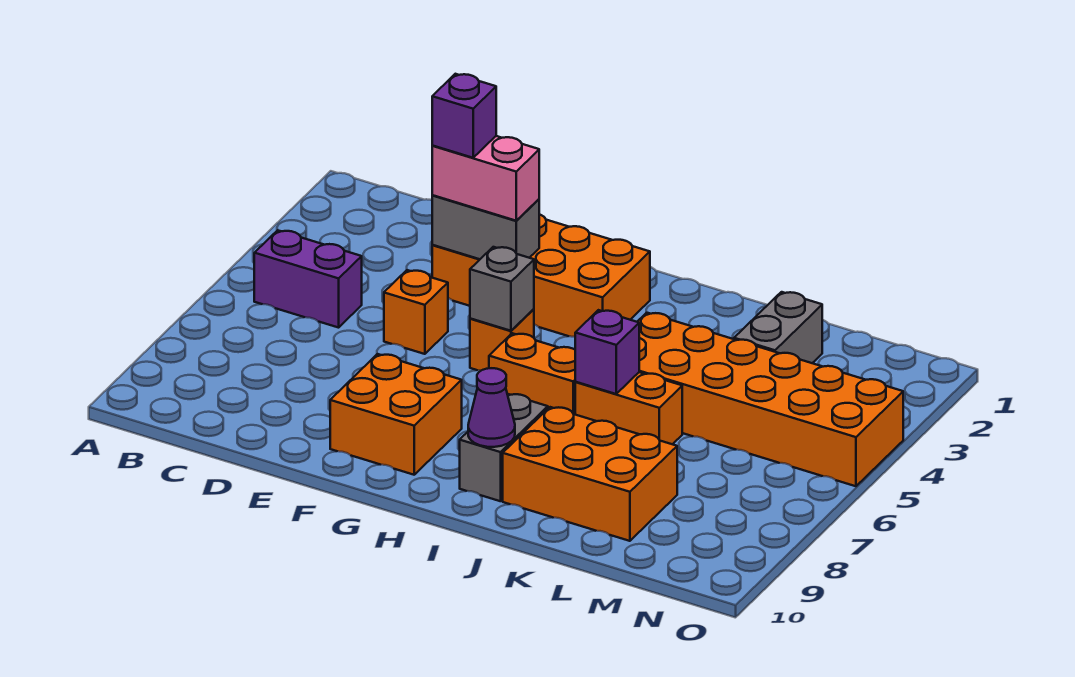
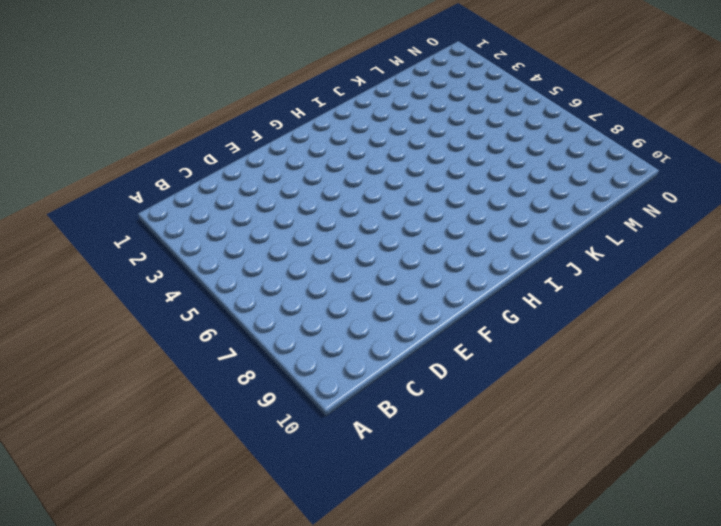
none -> purple 1x2 brick [254,230,362,328]
none -> orange 2x4 brick [432,214,650,337]
none -> orange 1x1 brick [384,270,448,354]

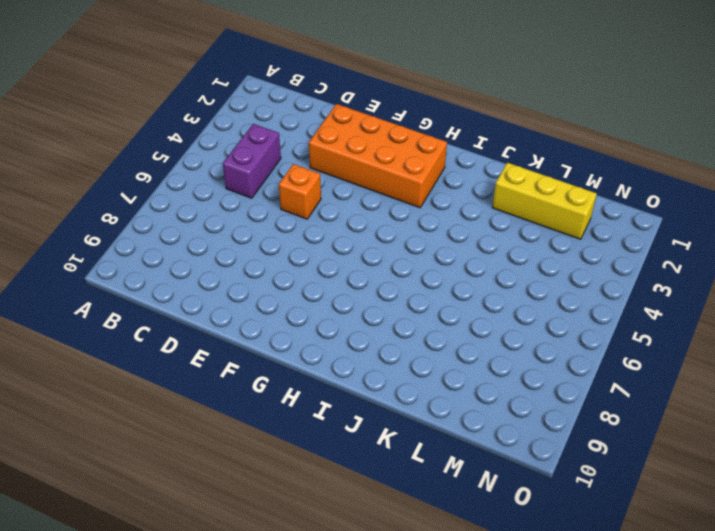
purple 1x2 brick [223,124,281,198] -> purple 1x2 brick turned to [254,230,362,328]
yellow 1x3 brick [492,163,597,239] -> grey 1x2 brick [734,292,822,363]
none -> orange 2x2 brick [330,354,462,475]
none -> orange 1x1 brick [470,309,534,371]
none -> orange 1x2 brick [489,333,575,414]

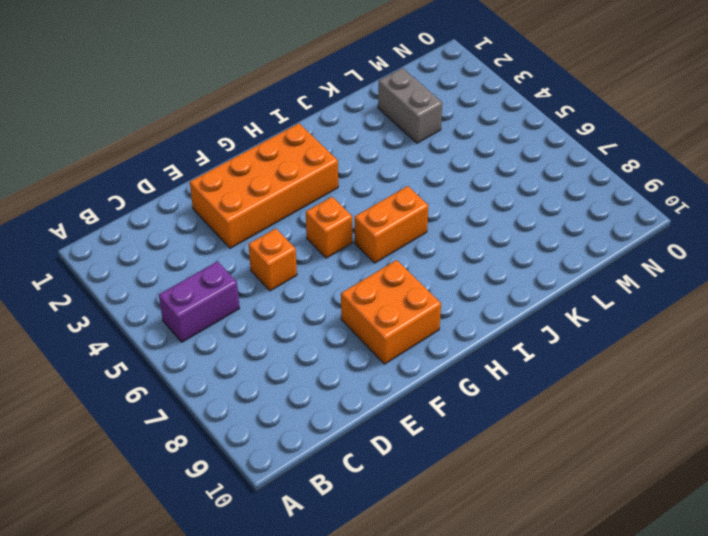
none -> grey 1x2 brick [460,394,548,501]
none -> orange 2x6 brick [637,313,903,486]
none -> orange 1x2 brick [575,372,682,444]

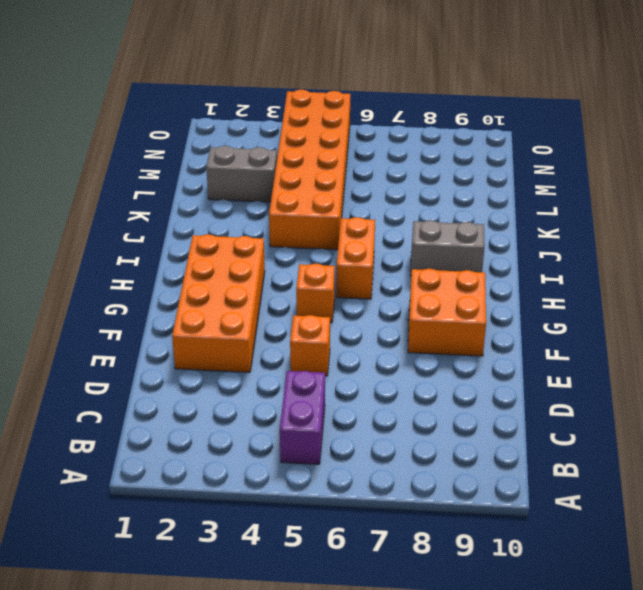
none -> orange 1x2 brick [575,372,682,444]
none -> orange 2x3 brick [503,407,677,541]
none -> grey 1x2 brick [432,195,539,259]

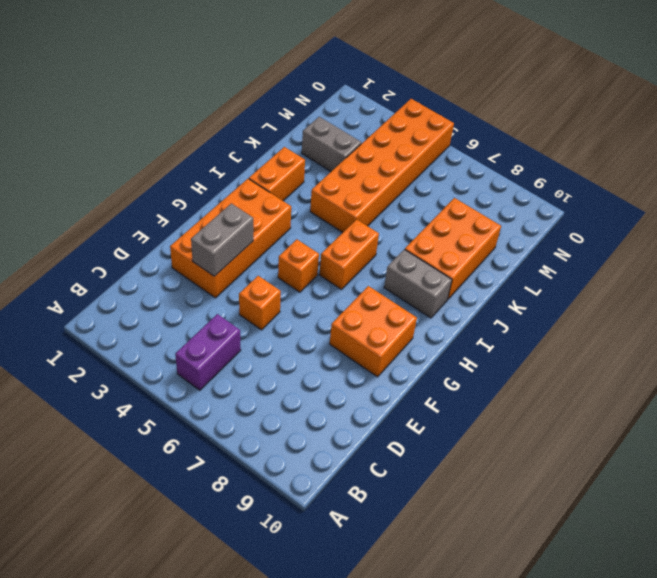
orange 1x2 brick [249,147,305,201] -> orange 1x2 brick moved to [575,372,682,444]
none -> grey 1x1 brick [470,247,534,331]
none -> purple 1x1 cone [468,368,515,447]
none -> purple 1x1 brick [575,310,639,394]

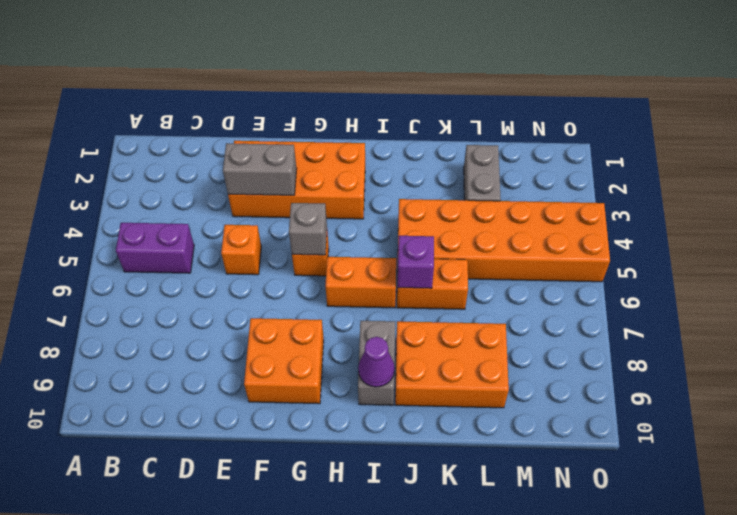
none -> pink 1x2 brick [432,136,539,221]
none -> purple 1x1 brick [432,74,496,158]

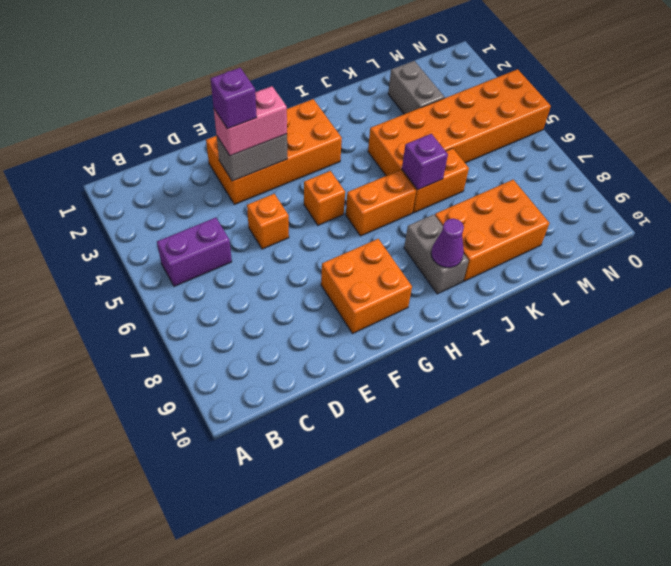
none -> grey 1x1 brick [470,247,534,331]

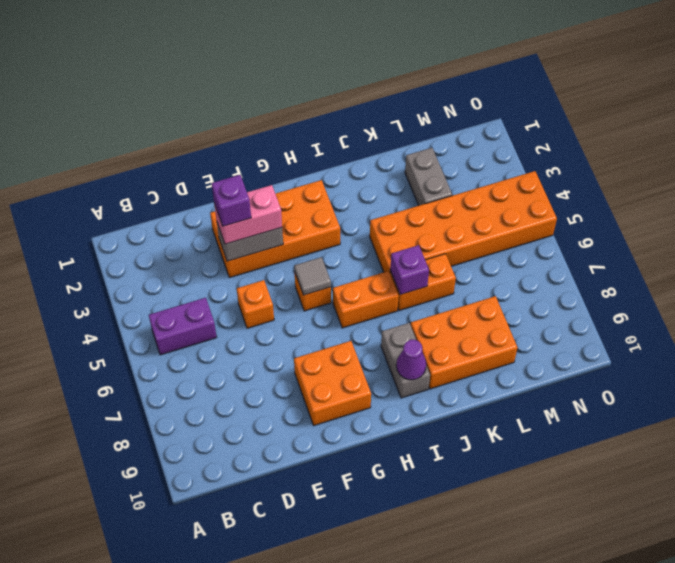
grey 1x1 tile [294,257,331,295] -> grey 1x1 brick [470,247,534,331]

